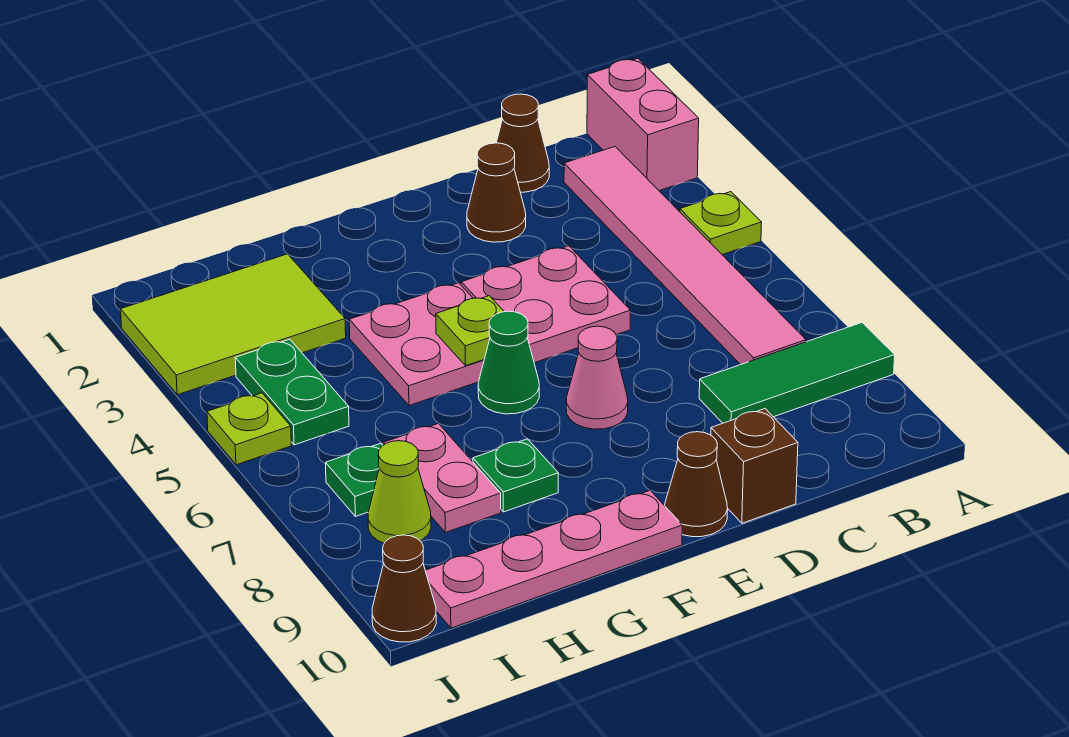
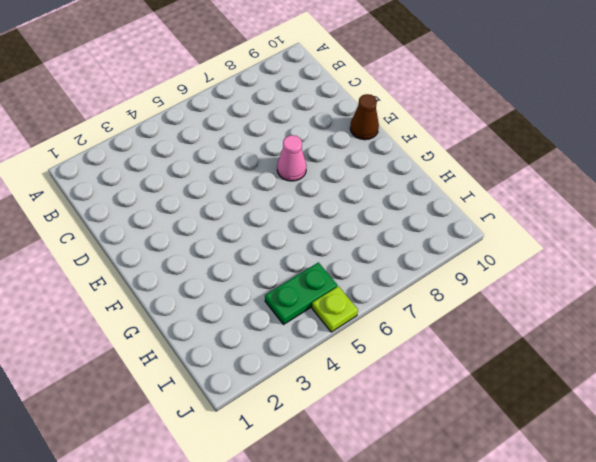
none -> pink 1x2 brick [587,58,699,191]
none -> lime 1x1 plate [680,192,762,255]
none -> green 1x3 tile [699,323,895,423]

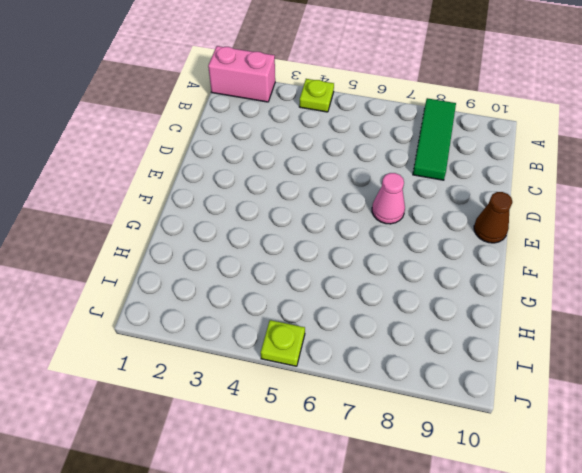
none -> pink 1x6 tile [564,147,806,365]
none -> brown 1x1 cone [496,94,549,192]
none -> brown 1x1 cone [467,143,526,242]

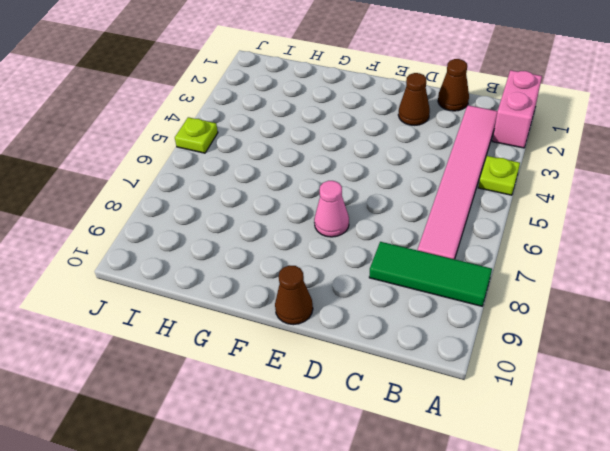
none -> pink 2x2 plate [461,246,630,363]
none -> brown 1x1 brick [711,409,798,523]
none -> pink 2x2 plate [349,283,484,406]

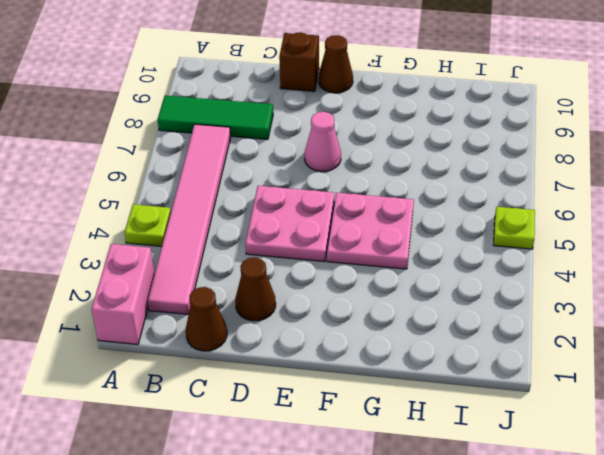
none -> green 1x1 cone [478,311,539,414]
none -> pink 1x4 plate [425,491,682,628]
none -> green 1x1 plate [473,439,558,512]

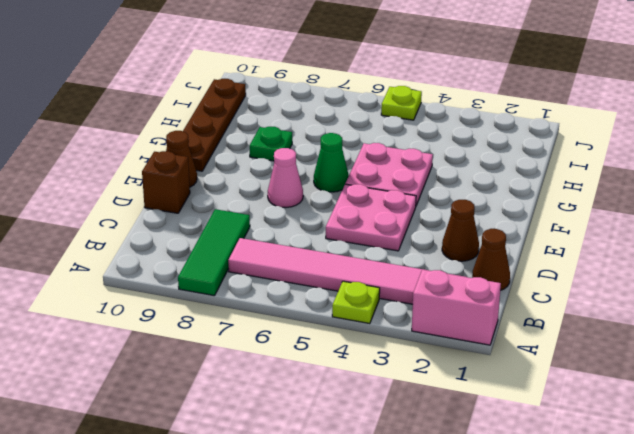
brown 1x4 plate [183,79,246,171] -> pink 1x4 plate [425,491,682,628]
none -> lime 2x3 tile [121,254,346,395]
none -> pink 1x2 plate [384,423,501,532]
none -> green 1x2 plate [235,339,349,445]

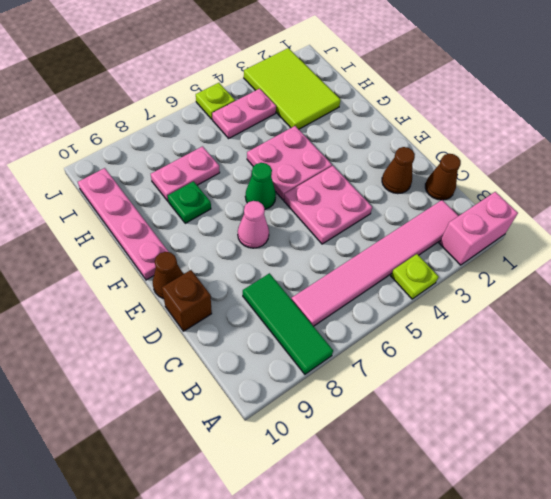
pink 1x2 plate [212,89,276,138] -> green 1x2 plate [235,339,349,445]
none -> green 1x1 plate [326,443,383,517]
none -> lime 1x1 cone [368,441,431,543]
none -> brown 1x1 cone [372,535,436,642]

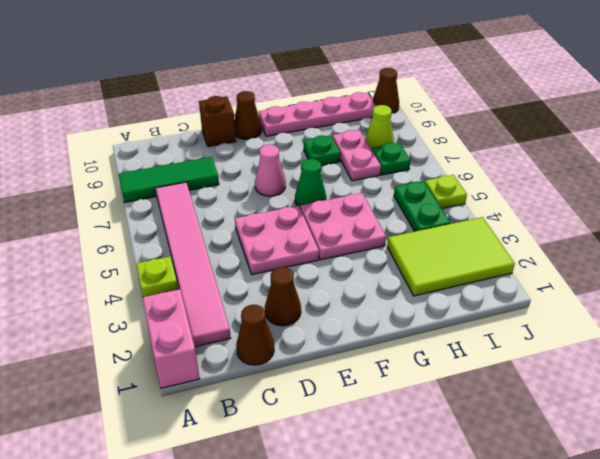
none -> lime 1x1 plate [436,296,504,366]

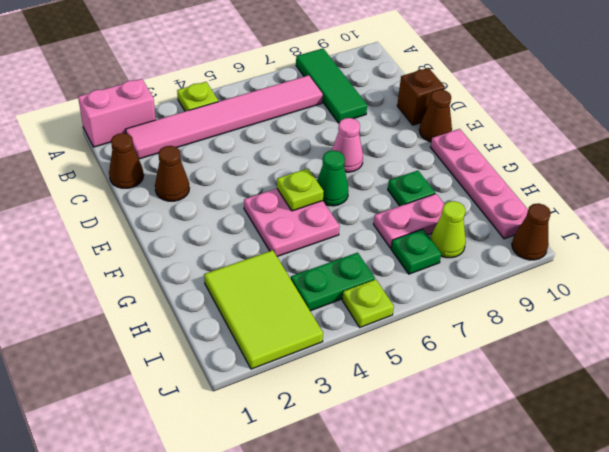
none -> pink 2x2 plate [461,246,630,363]

